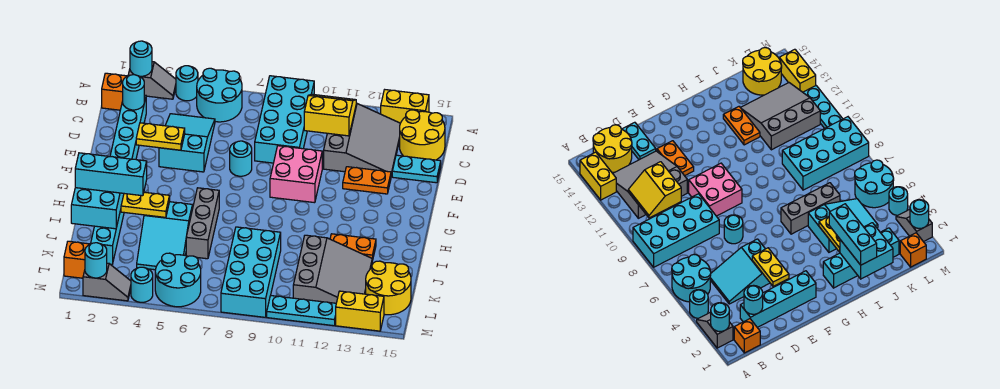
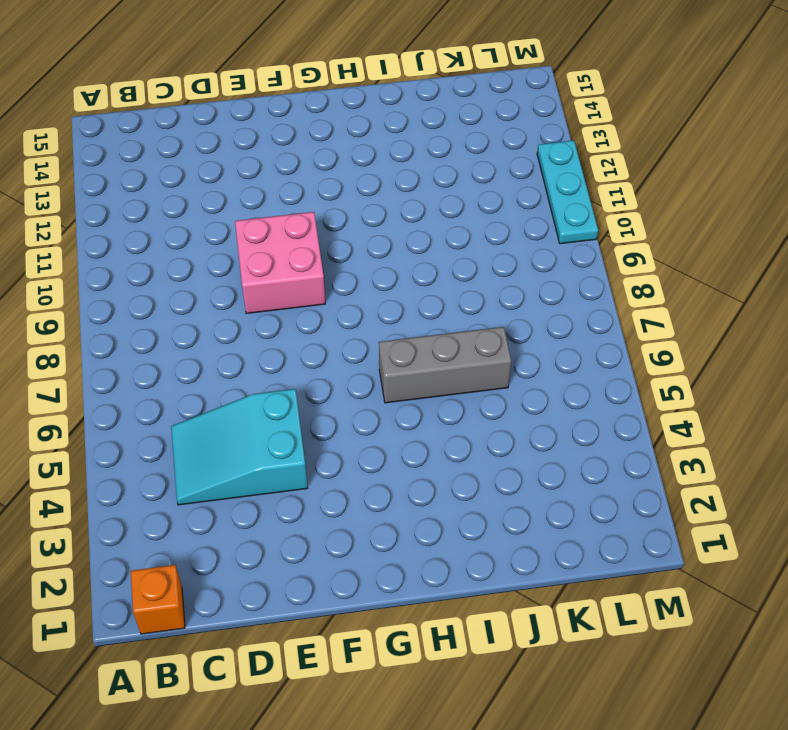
none -> grey 1x2 slope [128,62,176,99]
none -> cyan 1x1 round brick [176,66,198,101]
none -> cyan 2x2 round brick [197,68,242,122]
none -> cyan 2x4 brick [255,76,314,163]

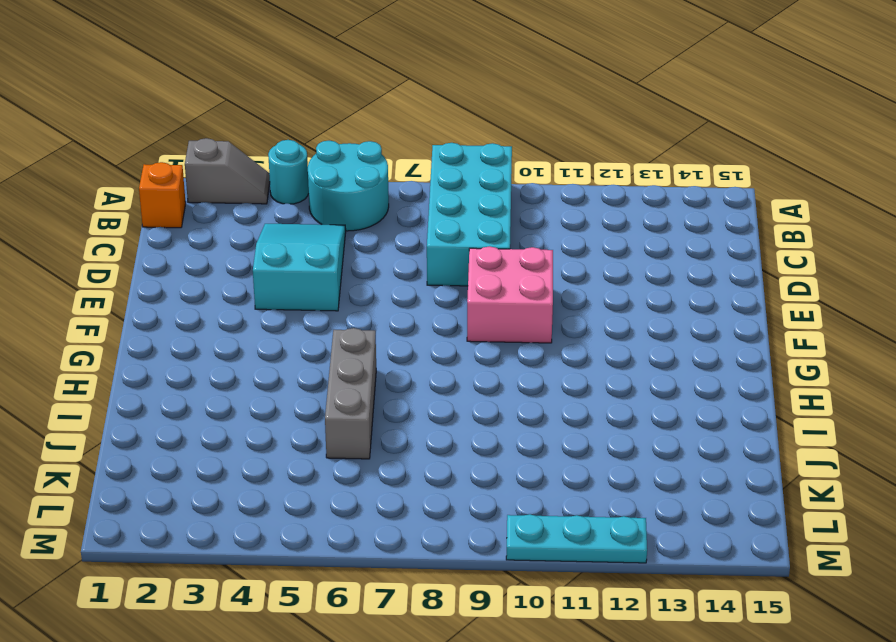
none -> yellow 1x2 brick [381,90,429,123]
none -> grey 3x3 slope [324,103,400,176]
none -> yellow 2x2 round brick [400,110,445,160]
none -> cyan 1x4 brick [110,95,146,159]

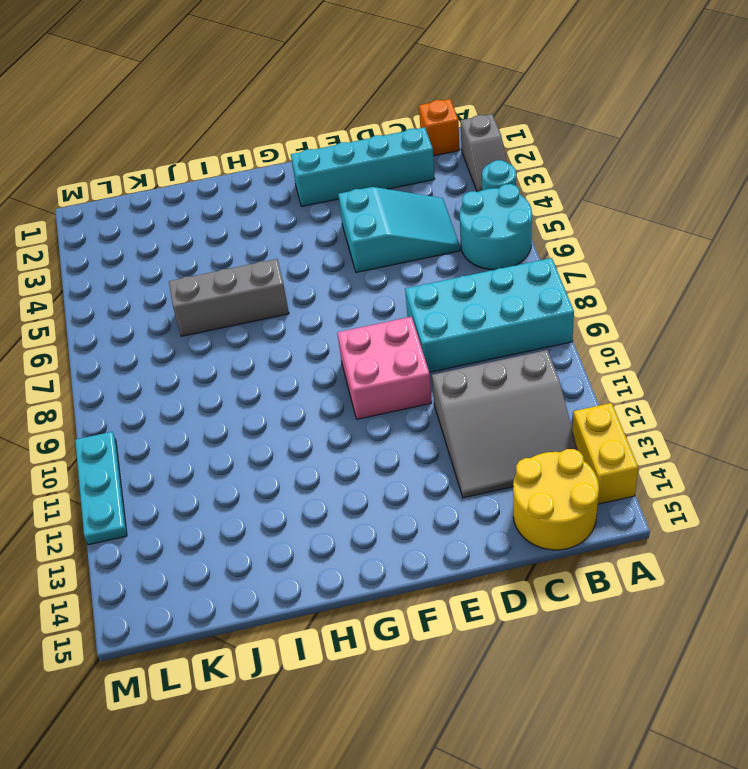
none -> cyan 1x2 plate [392,155,441,183]
none -> cyan 1x1 round brick [230,141,252,176]
none -> orange 1x2 plate [343,167,391,194]
none -> cyan 1x4 brick [91,210,124,264]

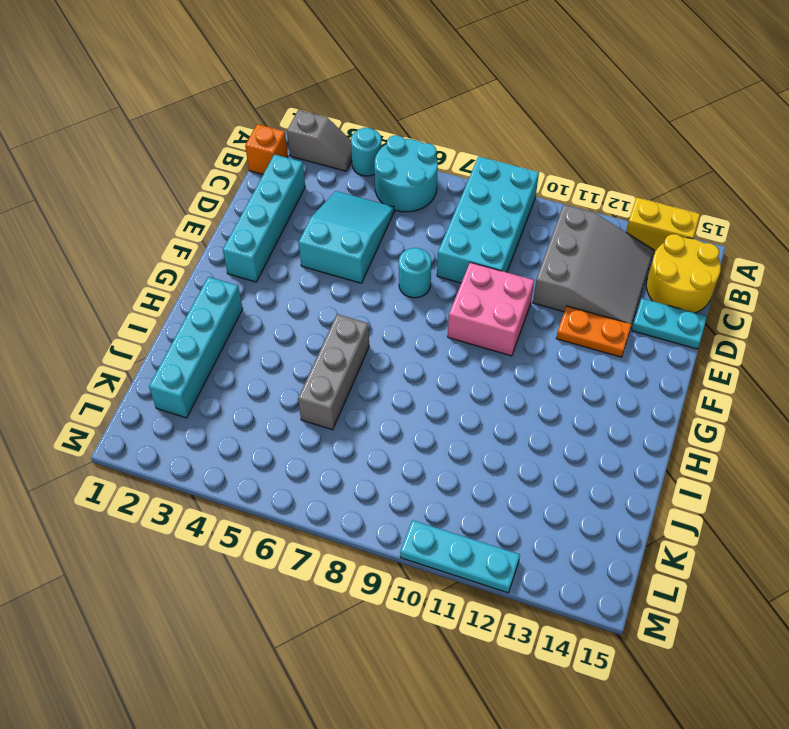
none -> cyan 2x3 slope [137,202,192,270]
none -> orange 1x2 plate [330,234,376,261]
none -> cyan 2x4 brick [221,227,281,317]
none -> grey 3x3 slope [293,235,372,303]

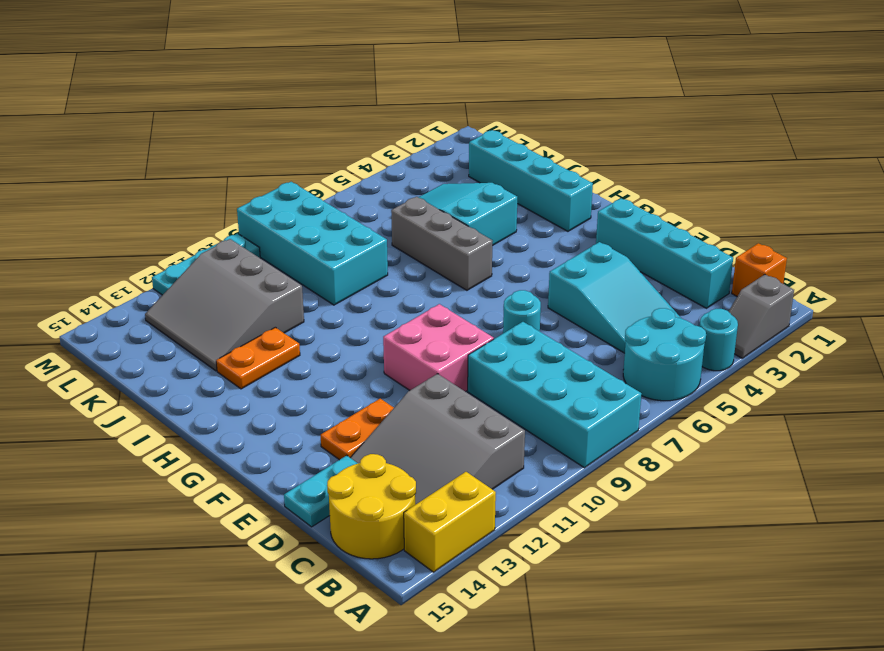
none -> yellow 2x2 round brick [366,261,411,315]
none -> orange 1x1 brick [64,241,89,278]
none -> cyan 2x2 round brick [155,253,201,307]
none -> grey 1x2 slope [83,263,131,301]

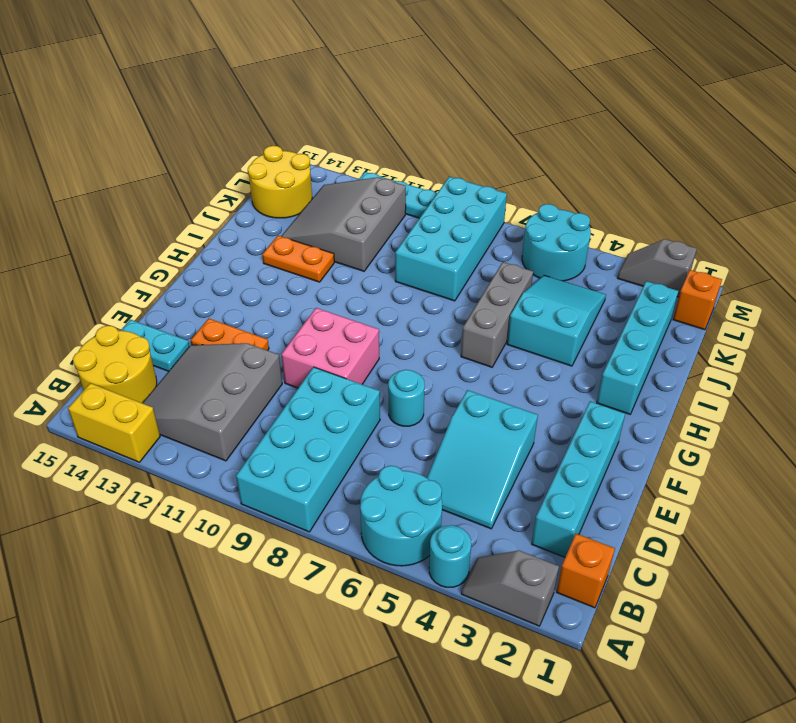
none -> cyan 1x1 round brick [131,267,153,302]
none -> yellow 1x2 brick [336,291,384,331]
none -> cyan 1x1 round brick [130,41,152,76]
none -> yellow 2x2 slope [304,94,356,136]

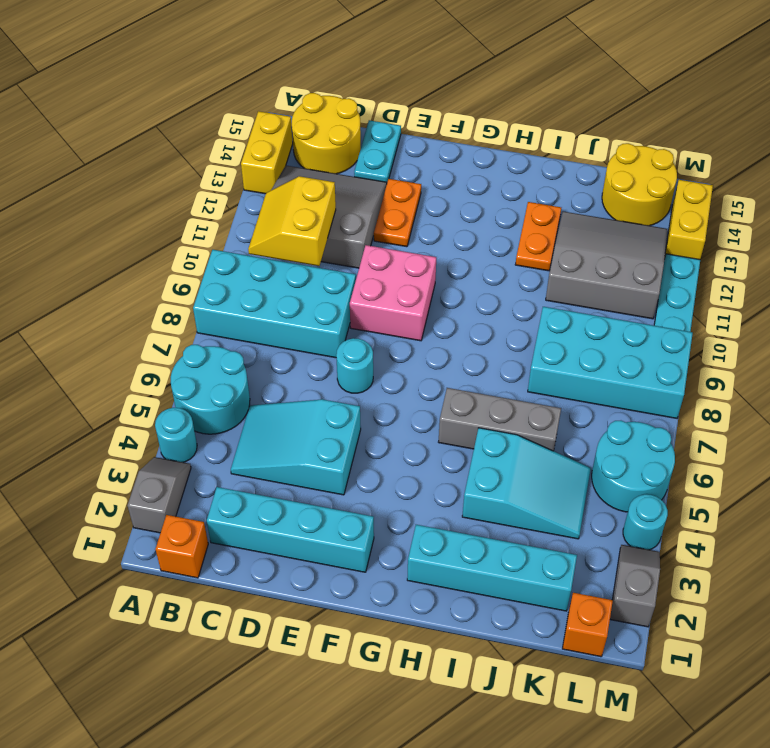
none -> cyan 1x1 round brick [130,41,152,76]
none -> cyan 1x1 round brick [123,75,144,110]
none -> yellow 1x2 plate [136,123,185,150]
none -> cyan 2x2 brick [71,188,124,229]

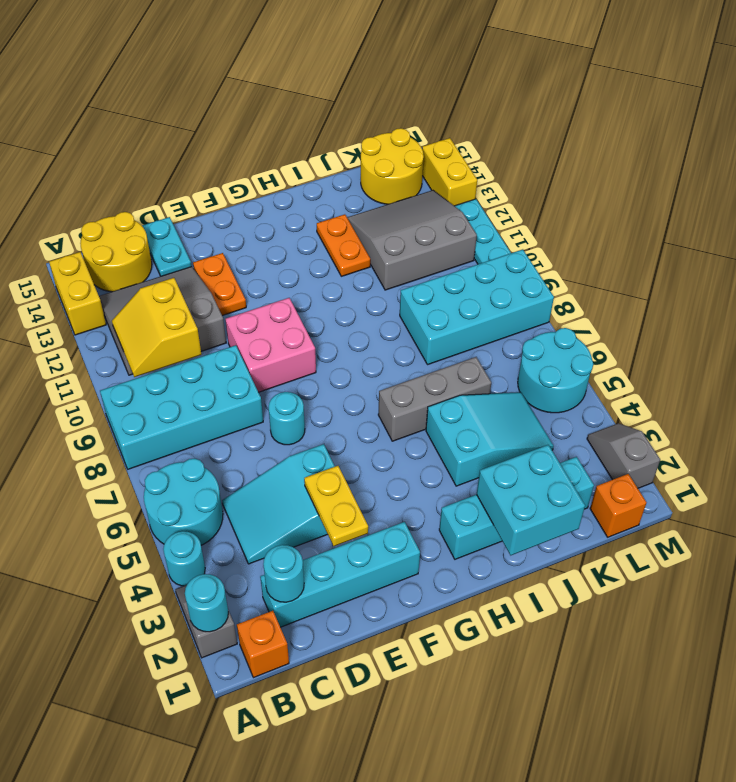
none -> cyan 1x1 round brick [131,267,153,302]
none -> yellow 1x2 plate [121,192,170,217]
none -> cyan 1x1 round brick [85,243,107,278]
none -> cyan 1x3 brick [75,153,147,196]

